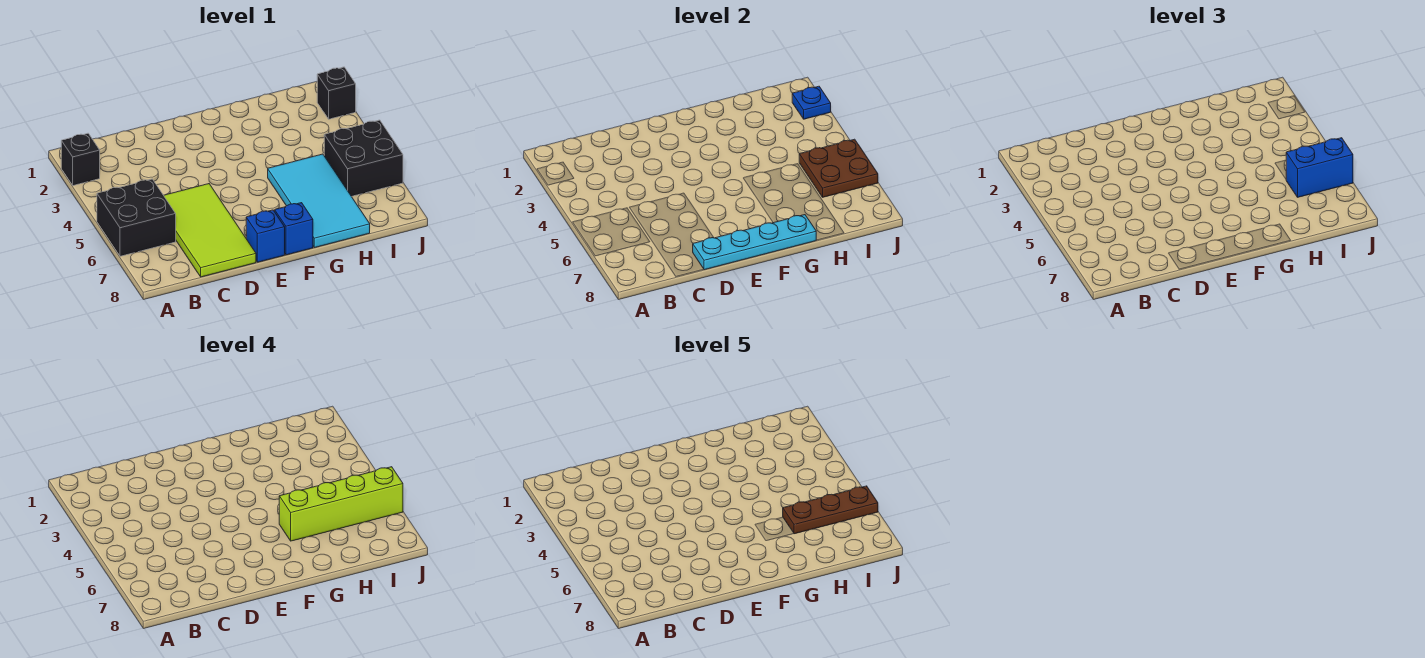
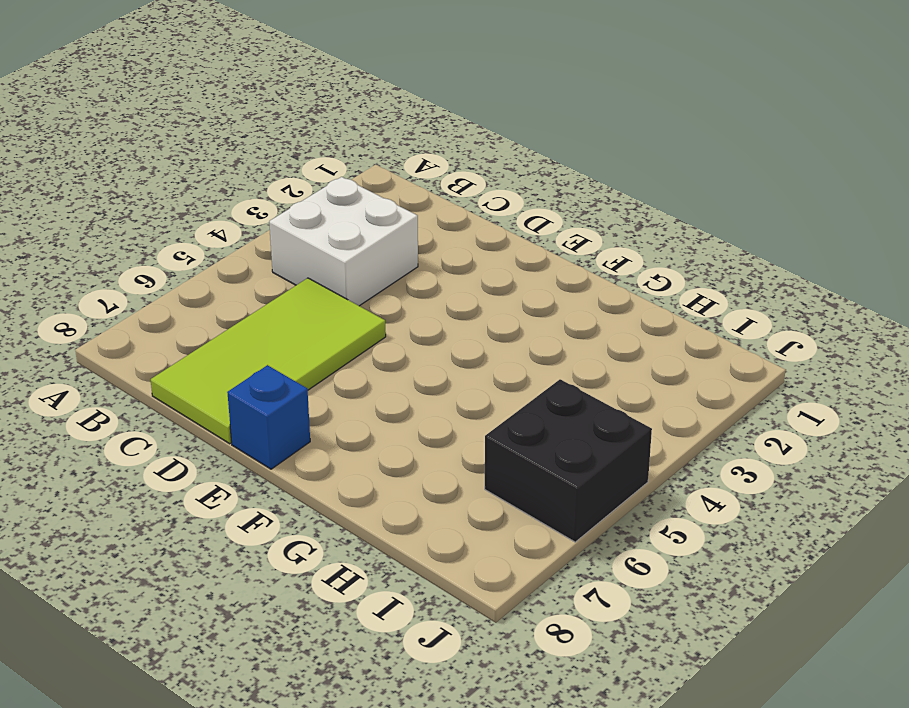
white 2x2 brick [269,177,418,306] -> none
none -> black 1x1 brick [61,133,100,186]
none -> black 2x2 brick [97,179,176,256]
none -> blue 1x1 brick [275,203,313,255]

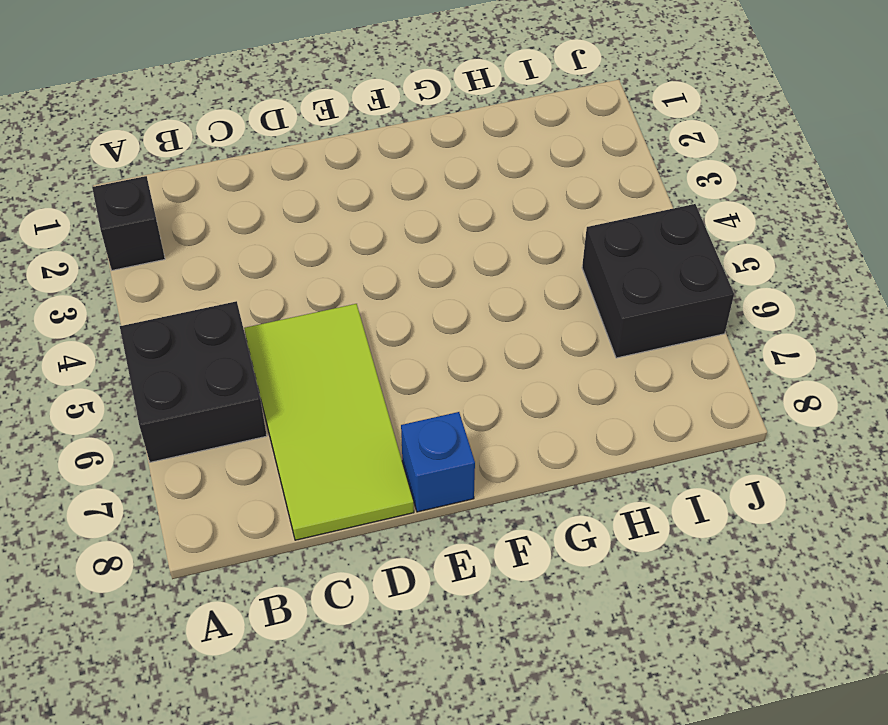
none -> blue 1x1 brick [275,203,313,255]
none -> cyan 2x4 tile [268,154,370,248]
none -> black 1x1 brick [317,67,356,119]

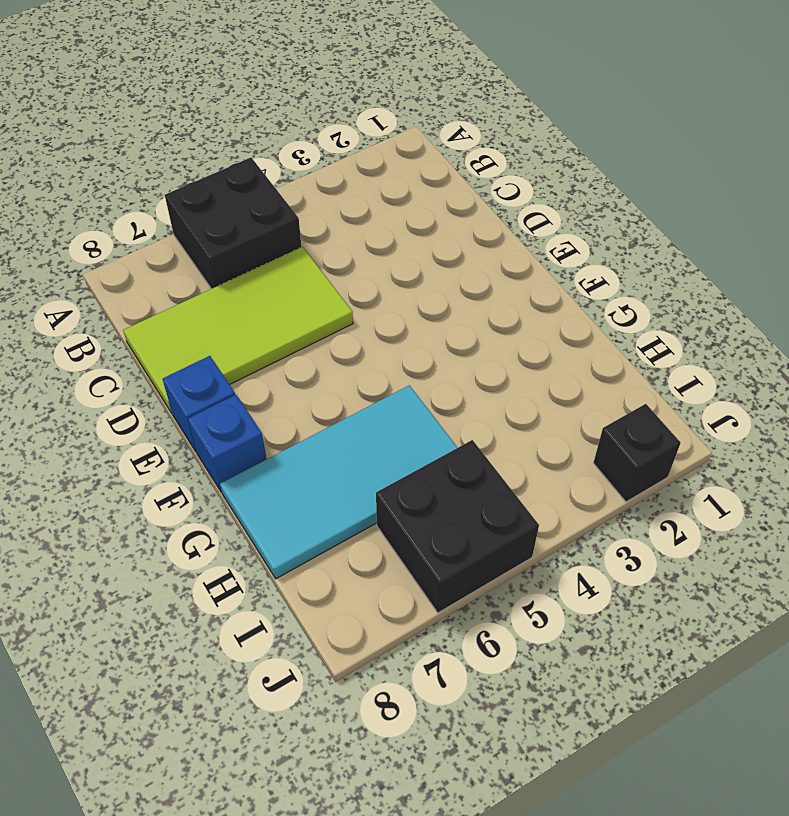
none -> black 1x1 brick [61,133,100,186]
none -> cyan 1x4 plate [693,215,816,270]
none -> brown 2x2 plate [799,139,878,197]

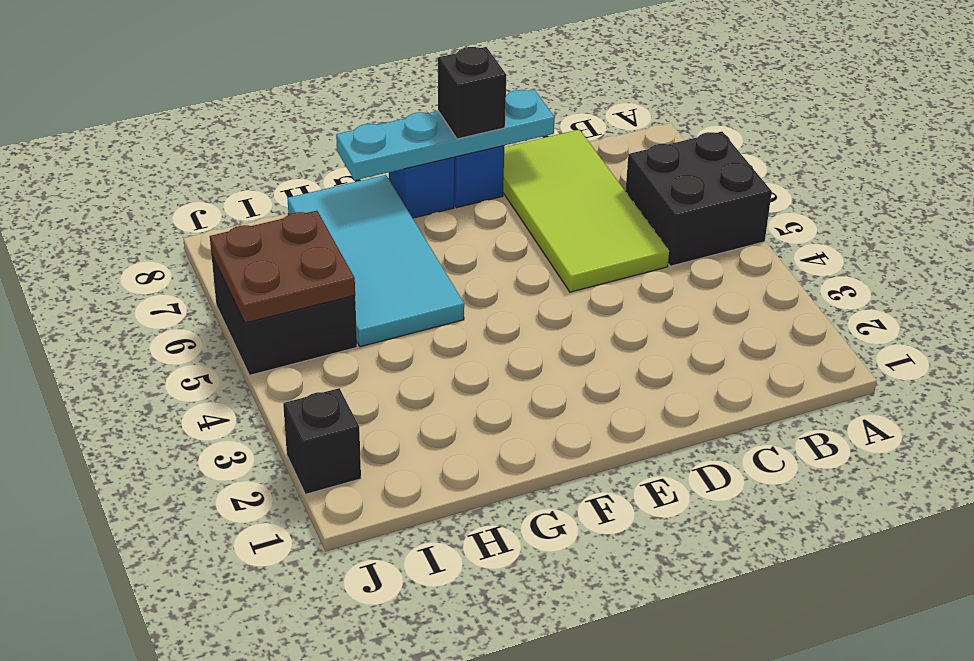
black 1x1 brick [438,47,506,139] -> black 1x1 brick moved to [61,133,100,186]
none -> blue 1x1 plate [792,86,831,119]
none -> blue 1x2 brick [1286,138,1353,197]
none -> lime 1x4 brick [279,467,403,541]

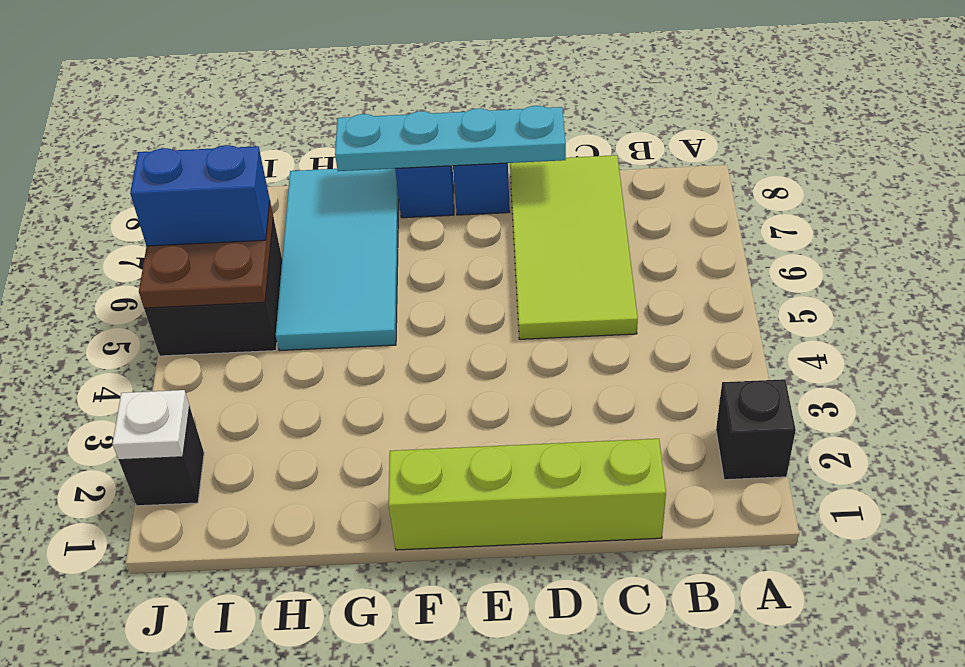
lime 1x4 brick [388,439,666,550] -> lime 1x4 brick moved to [279,467,403,541]
white 1x1 plate [112,390,190,460] -> blue 1x1 plate [792,86,831,119]
none -> black 2x2 brick [97,179,176,256]
none -> brown 1x3 plate [783,486,878,534]

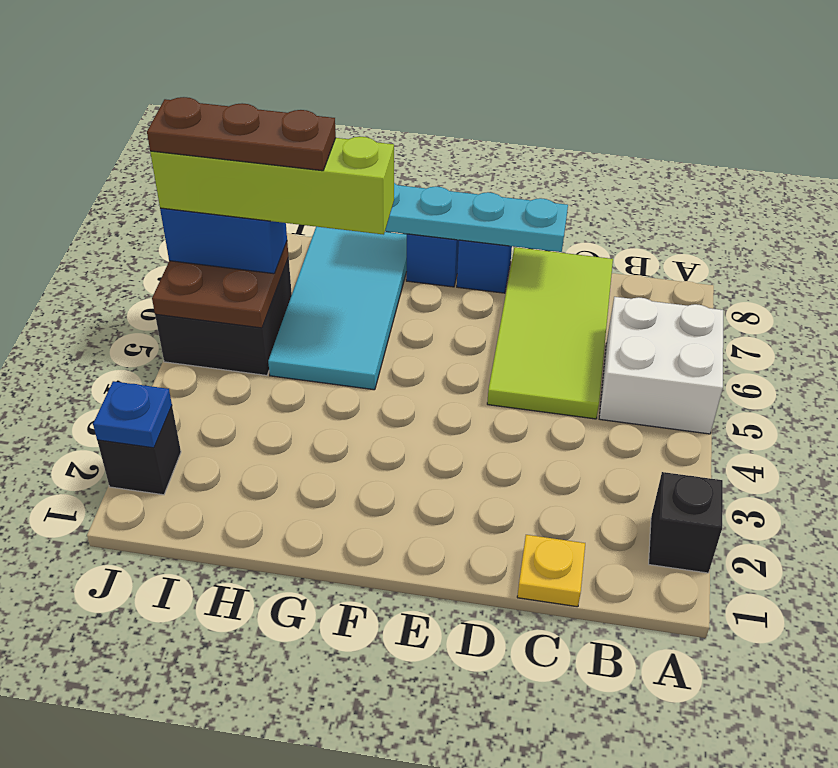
white 2x2 brick [599,297,723,434] -> black 2x2 brick [97,179,176,256]
yellow 1x1 plate [517,535,585,607] -> none

